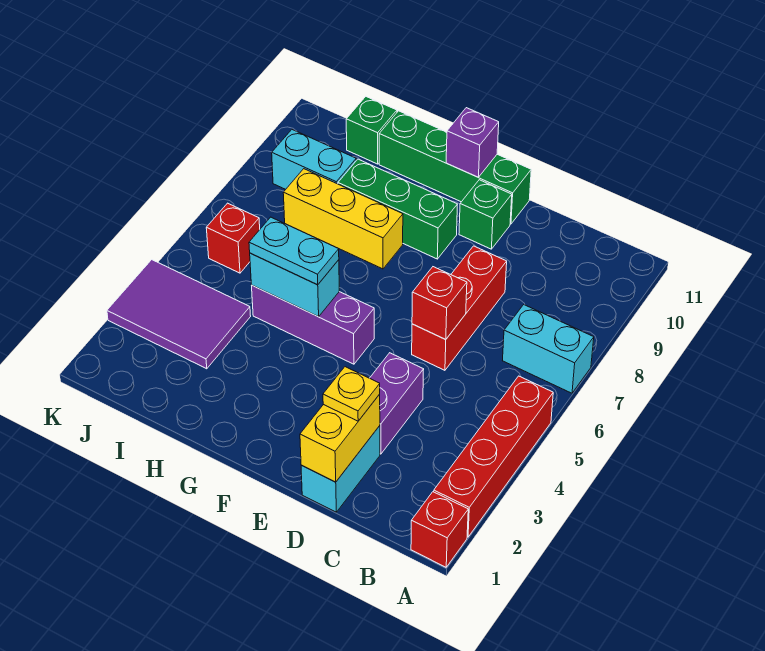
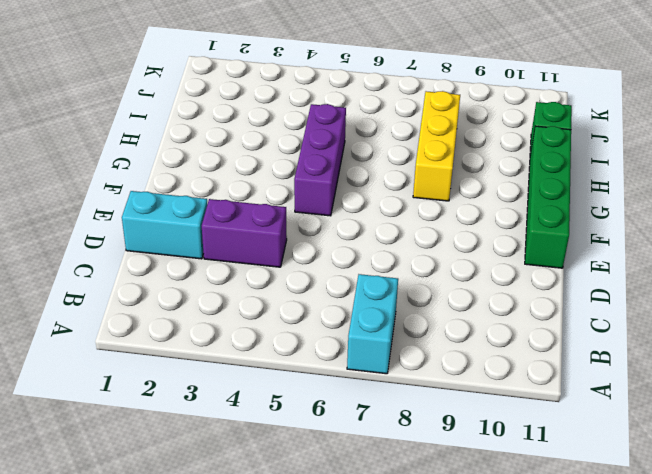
none -> red 1x1 brick [411,492,468,567]
none -> red 1x4 brick [434,376,553,537]
none -> red 1x3 brick [412,246,507,370]

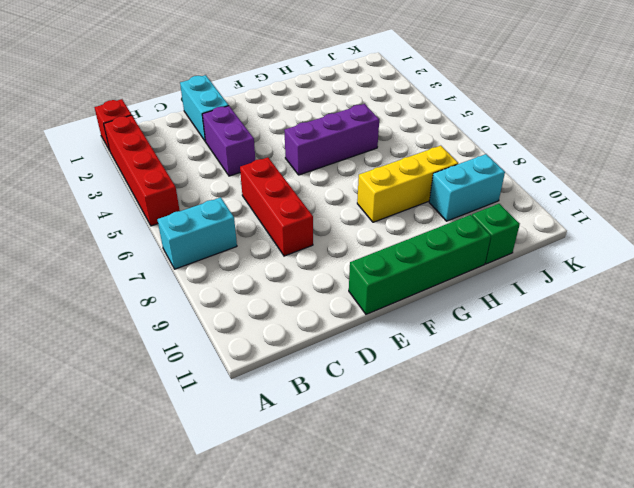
none -> green 1x1 brick [459,180,512,249]
none -> green 1x3 brick [338,159,458,259]
none -> purple 2x3 tile [107,260,251,369]

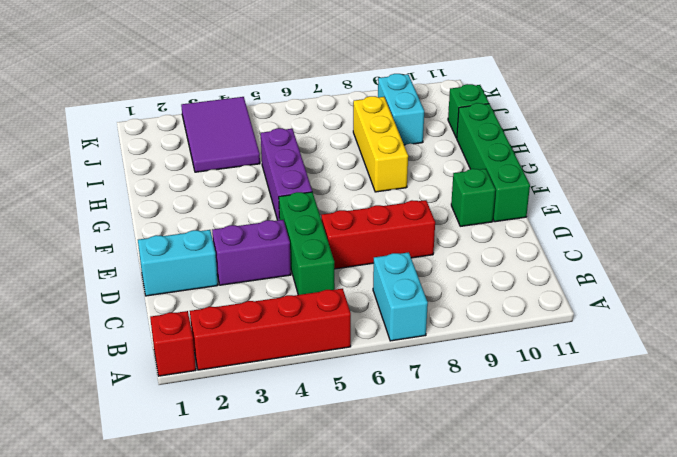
green 1x3 brick [279,192,335,295] -> green 1x3 brick moved to [338,159,458,259]
none -> red 1x1 brick [206,203,260,273]
none -> yellow 1x2 brick [300,394,380,482]
none -> red 1x1 brick [412,267,467,340]

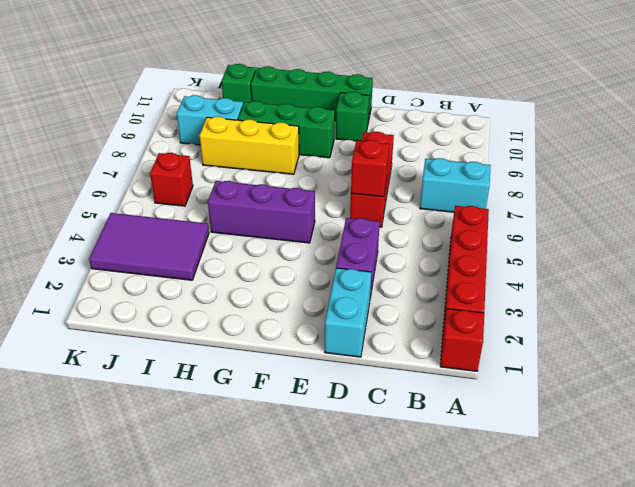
none -> yellow 1x2 brick [300,394,380,482]
none -> purple 1x1 brick [446,108,499,177]
none -> cyan 1x2 brick [250,253,339,317]

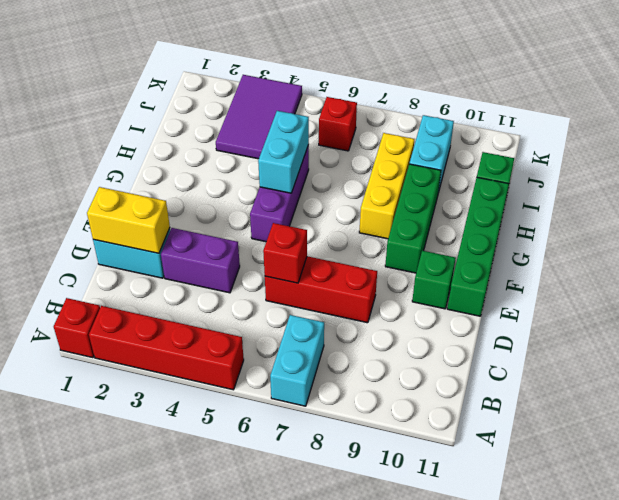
none -> purple 1x1 brick [446,108,499,177]
none -> yellow 1x1 plate [323,367,380,421]
none -> cyan 1x2 plate [249,217,339,285]

